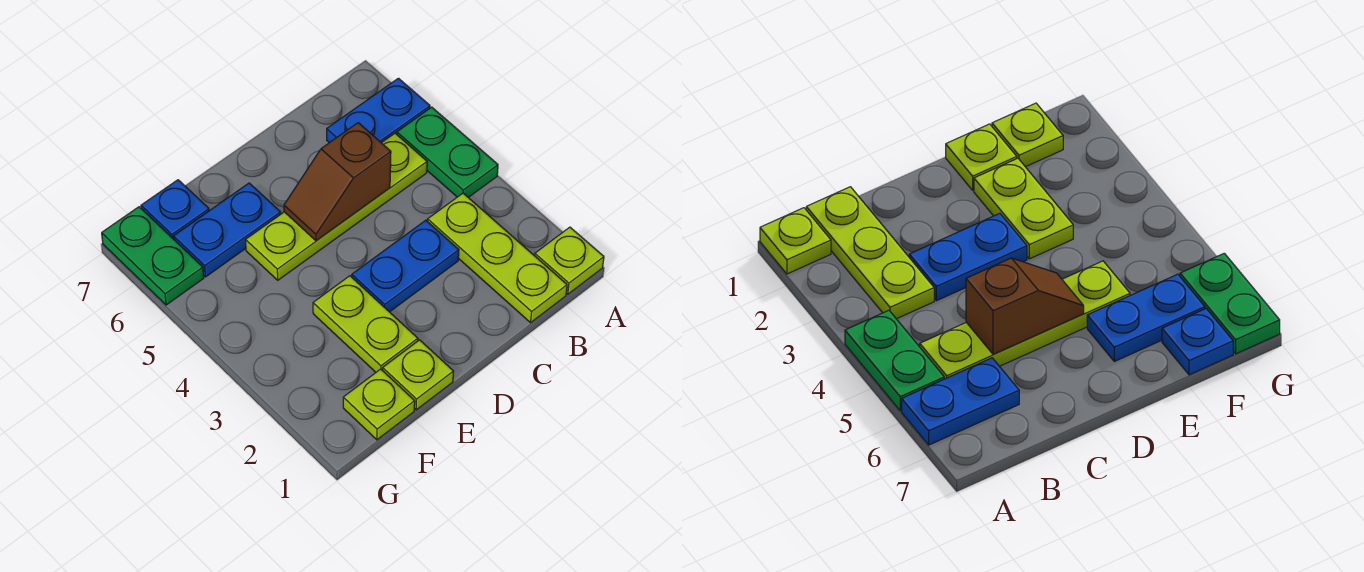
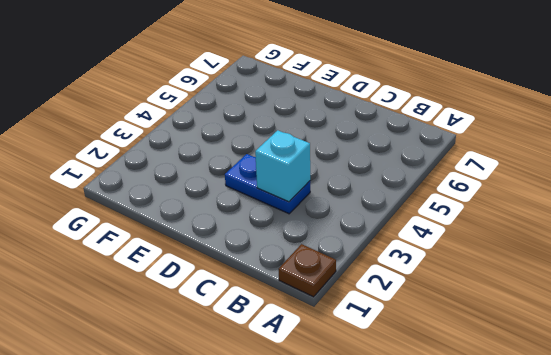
brown 1x1 plate [279,244,336,297] -> lime 1x1 plate [535,227,604,294]
cyan 1x1 brick [255,130,310,202] -> none
none -> green 1x2 plate [397,107,498,197]
none -> blue 1x2 plate [327,78,430,143]
none -> lime 1x3 plate [428,193,567,323]

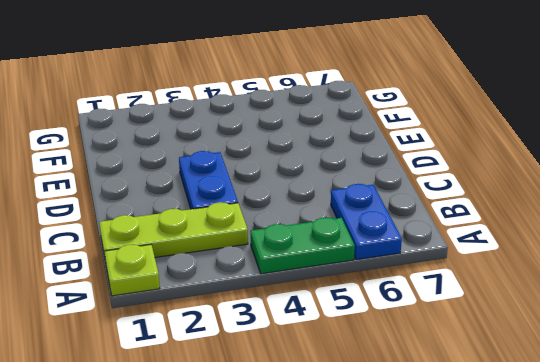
none -> lime 1x4 plate [246,133,427,280]
none -> lime 1x1 plate [383,340,454,410]
none -> lime 1x2 plate [313,276,418,372]

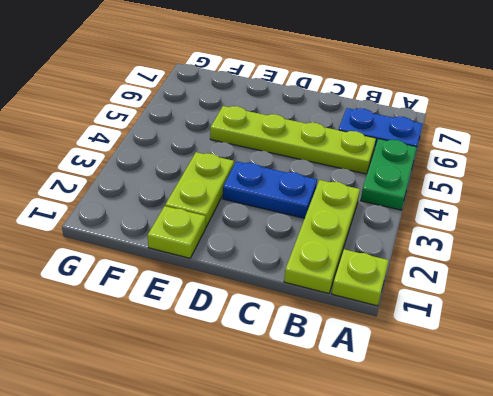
none -> blue 1x2 plate [173,183,281,277]
none -> lime 1x1 plate [343,369,415,440]
none -> blue 1x1 plate [141,180,209,239]

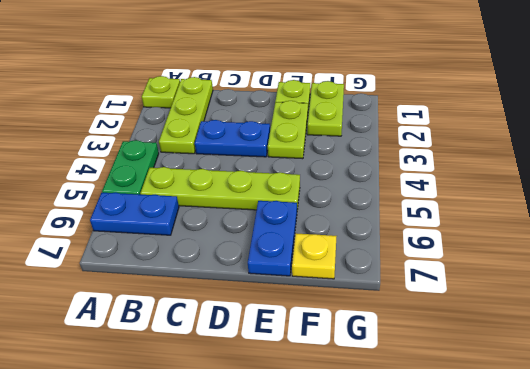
blue 1x2 plate [248,201,297,276] -> blue 1x2 plate turned to [173,183,281,277]
lime 1x2 plate [307,81,344,136] -> lime 1x1 plate [343,369,415,440]
yellow 1x1 plate [292,233,337,279] -> blue 1x1 plate [141,180,209,239]
none -> green 1x2 plate [102,207,204,305]
none -> brown 1x2 slope [284,123,391,241]

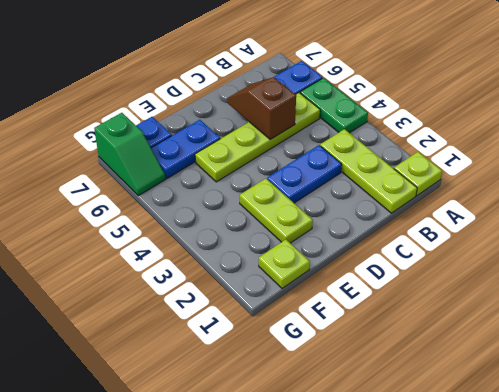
brown 1x2 slope [227,77,296,140] -> brown 1x2 slope turned to [284,123,391,241]
green 1x2 slope [94,113,165,195] -> green 1x2 plate [102,207,204,305]
none -> lime 1x1 plate [383,340,454,410]

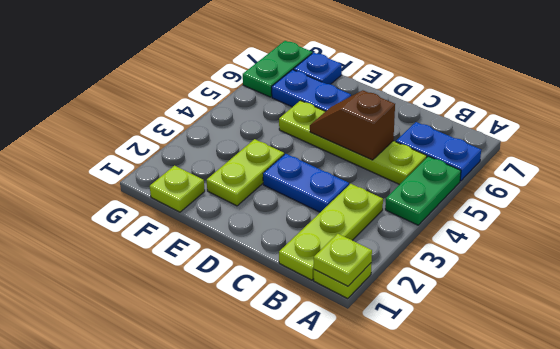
lime 1x1 plate [314,234,372,286] -> lime 1x1 plate moved to [383,340,454,410]

